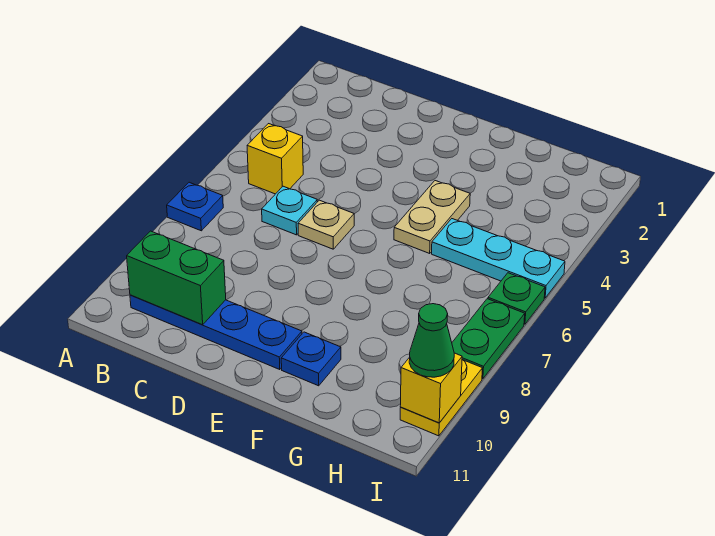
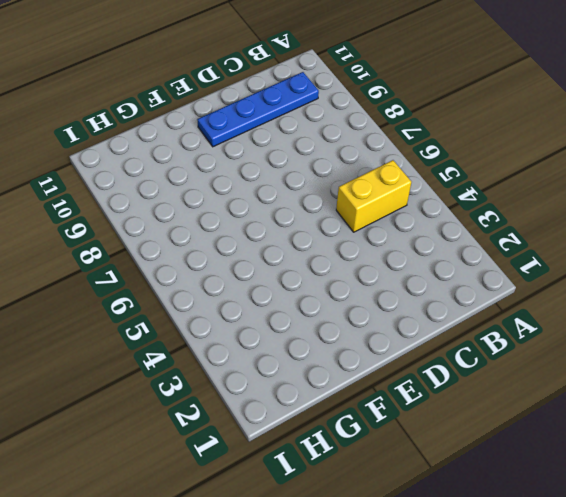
yellow 1x2 brick [336,160,411,232] -> yellow 1x1 brick [247,124,303,194]
none -> blue 1x1 plate [167,182,223,231]
none -> cyan 1x1 plate [262,186,317,235]
none -> tan 1x1 plate [298,200,354,249]

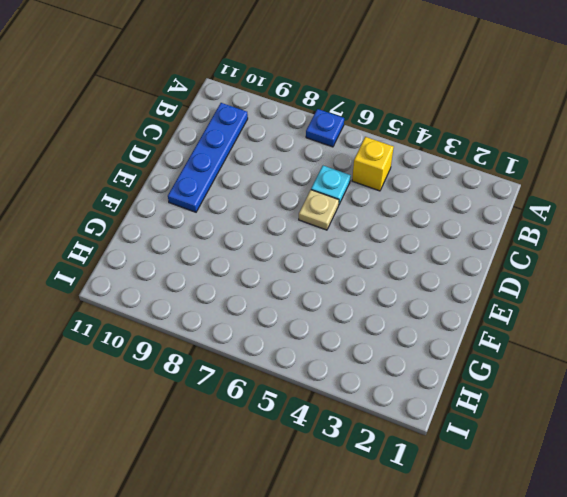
none -> tan 1x2 plate [394,181,470,253]
none -> blue 1x1 plate [281,332,341,386]
none -> cyan 1x3 plate [432,219,565,298]

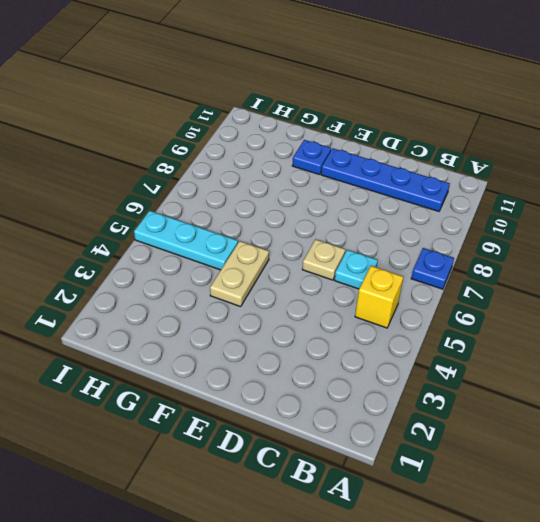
none -> green 1x1 plate [488,273,545,324]
none -> green 1x2 plate [452,299,525,379]
none -> yellow 1x2 plate [400,360,482,436]

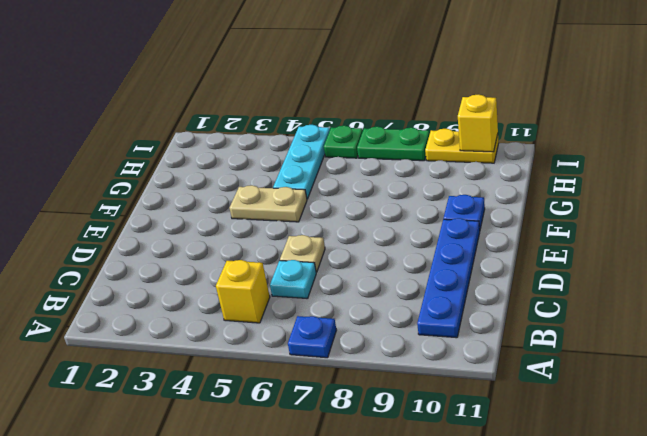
none -> green 1x2 brick [127,231,226,325]
none -> green 1x1 cone [409,304,454,377]

